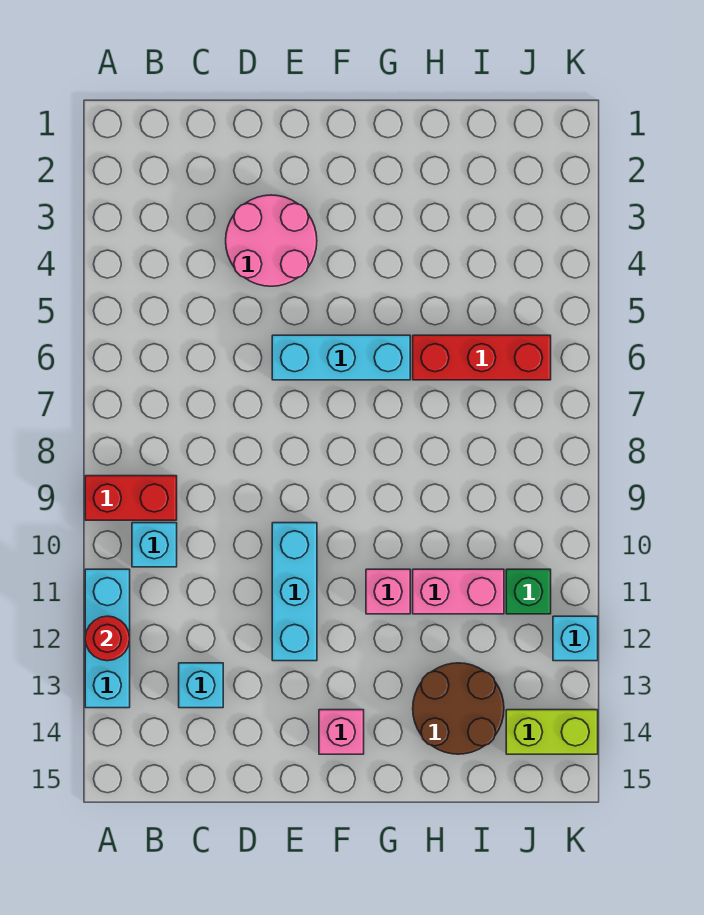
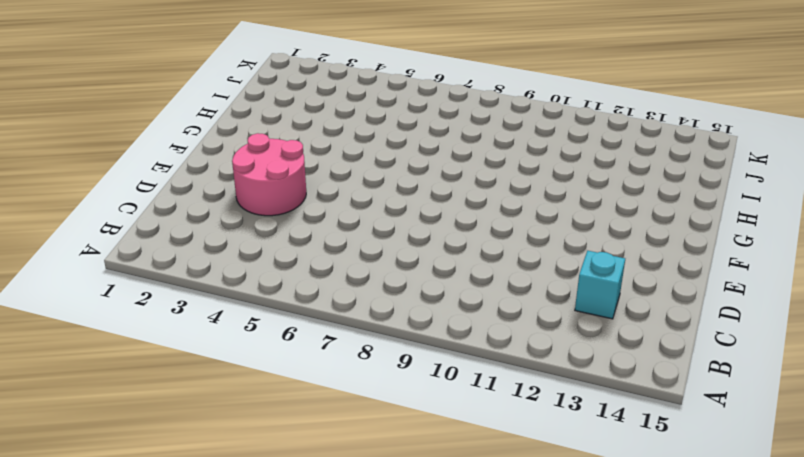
none -> red 1x2 brick [85,476,177,520]
none -> cyan 1x3 brick [85,569,130,708]
none -> cyan 1x1 brick [132,523,177,567]

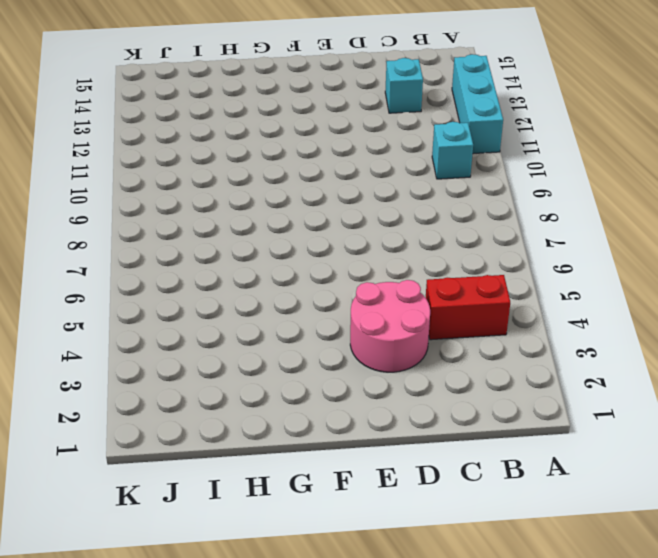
red 1x2 brick [426,275,510,340] -> red 1x2 brick moved to [85,476,177,520]
none -> cyan 1x3 brick [272,335,410,380]
none -> cyan 1x3 brick [272,523,317,661]
none -> pink 1x1 brick [319,710,364,754]

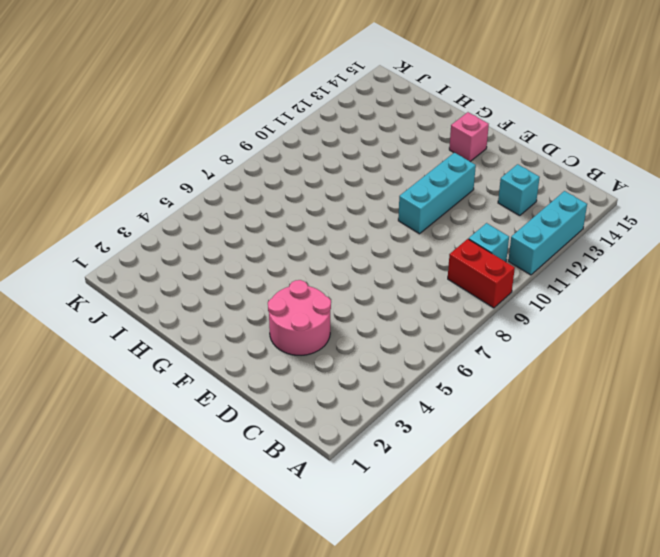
none -> cyan 1x3 brick [272,335,410,380]
none -> pink 1x1 brick [366,569,410,614]
none -> red 1x3 brick [413,335,551,380]

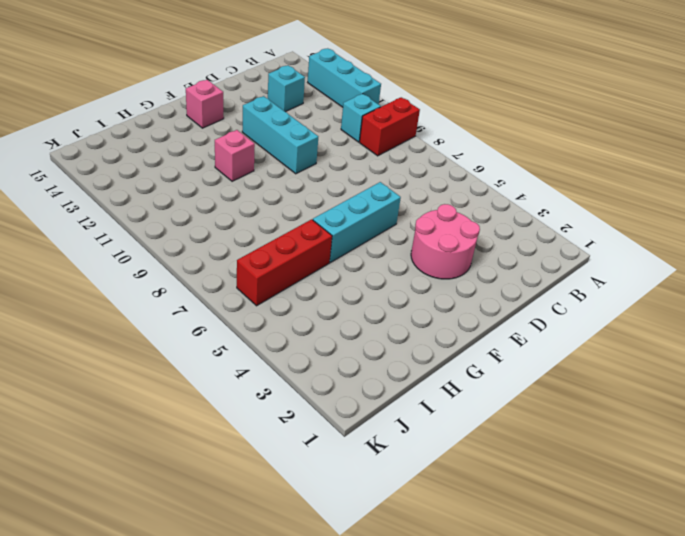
none -> pink 1x2 brick [413,569,504,614]
none -> brown 2x2 round brick [413,663,504,754]
none -> green 1x1 brick [506,569,551,614]

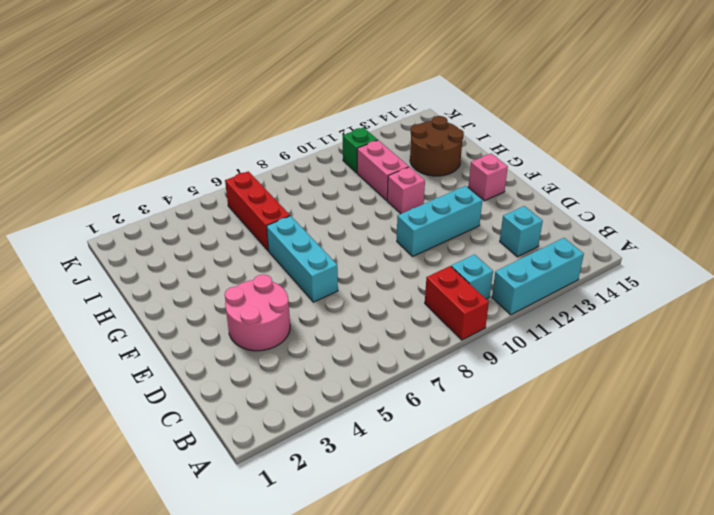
none -> lime 1x2 brick [506,710,598,754]
none -> cyan 1x1 brick [553,616,598,661]
none -> red 1x1 round brick [85,616,130,661]

